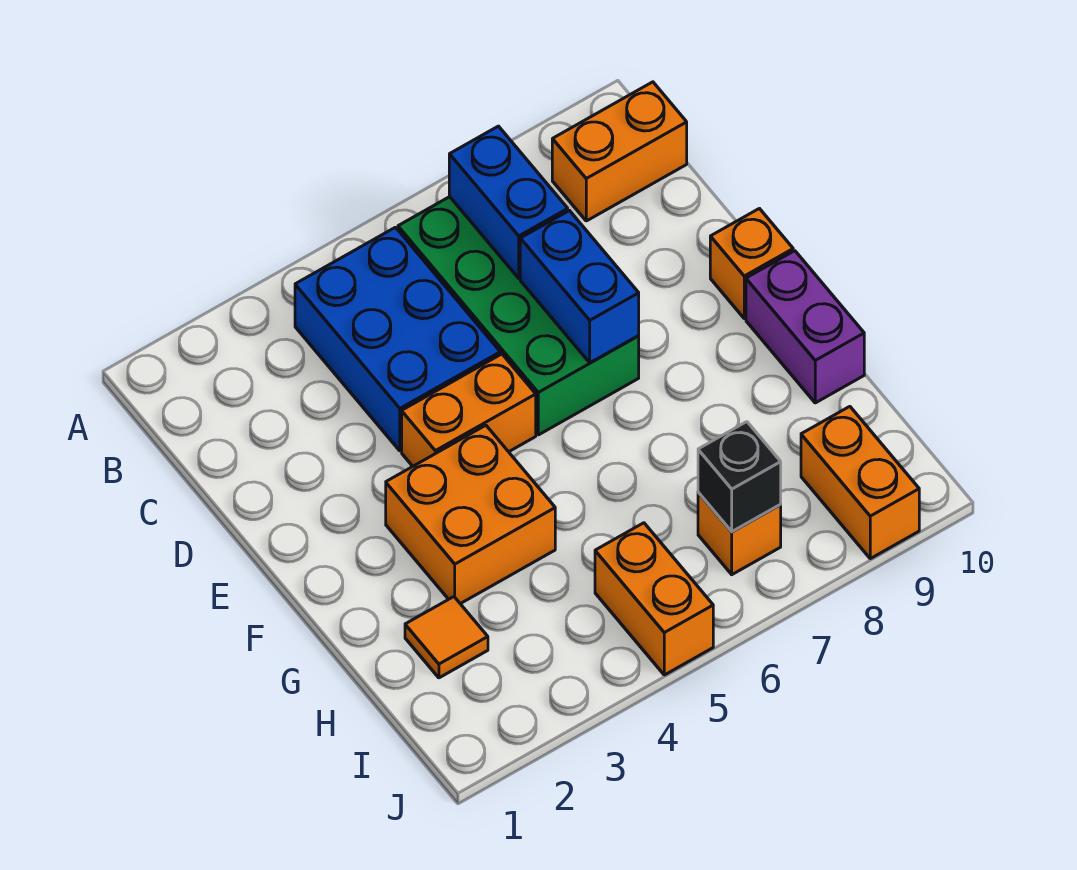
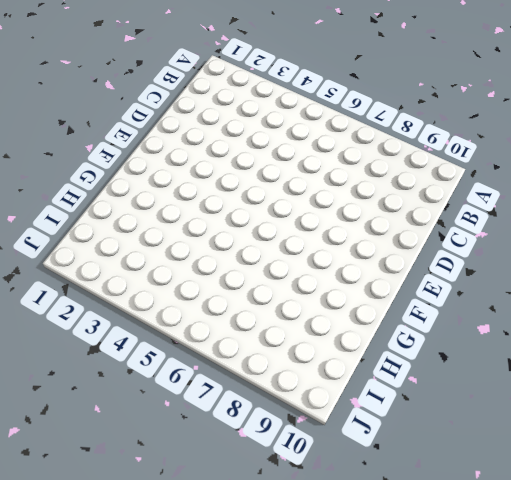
none -> blue 2x3 brick [295,227,500,451]
none -> green 2x4 brick [398,197,639,435]
none -> orange 1x2 brick [552,82,687,221]

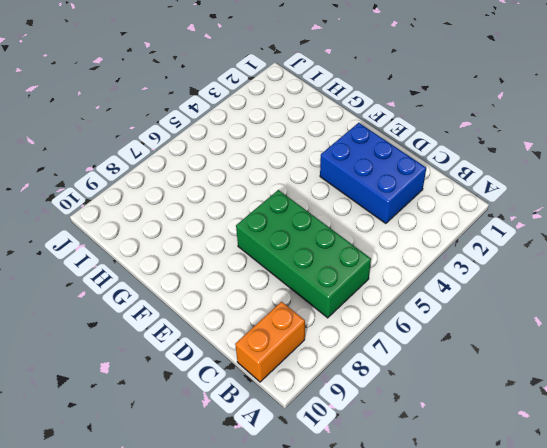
blue 2x3 brick [320,123,426,224] -> blue 2x3 brick moved to [295,227,500,451]
none -> orange 1x2 brick [402,354,536,466]
none -> orange 1x1 brick [710,209,793,318]
none -> orange 2x2 brick [386,425,555,604]

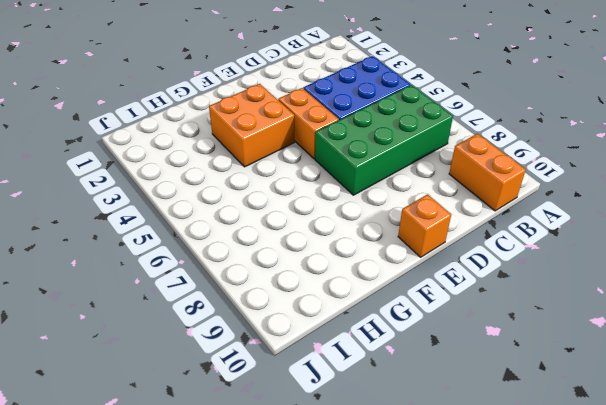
none -> purple 1x2 brick [746,251,864,403]
none -> orange 1x1 tile [405,597,488,678]
none -> orange 1x2 brick [595,523,713,675]

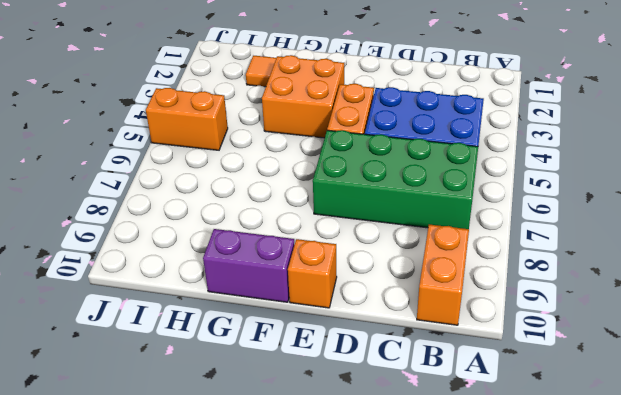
none -> orange 1x1 brick [698,492,781,574]
none -> orange 1x2 brick [801,407,919,559]
none -> blue 1x2 brick [449,126,568,278]

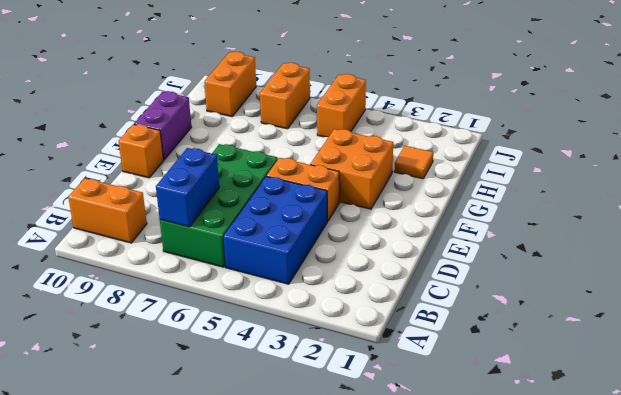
orange 1x2 brick [260,63,310,129] -> orange 1x1 brick [698,492,781,574]
none -> blue 1x2 brick [520,211,639,363]
none -> black 1x1 brick [698,422,781,532]

